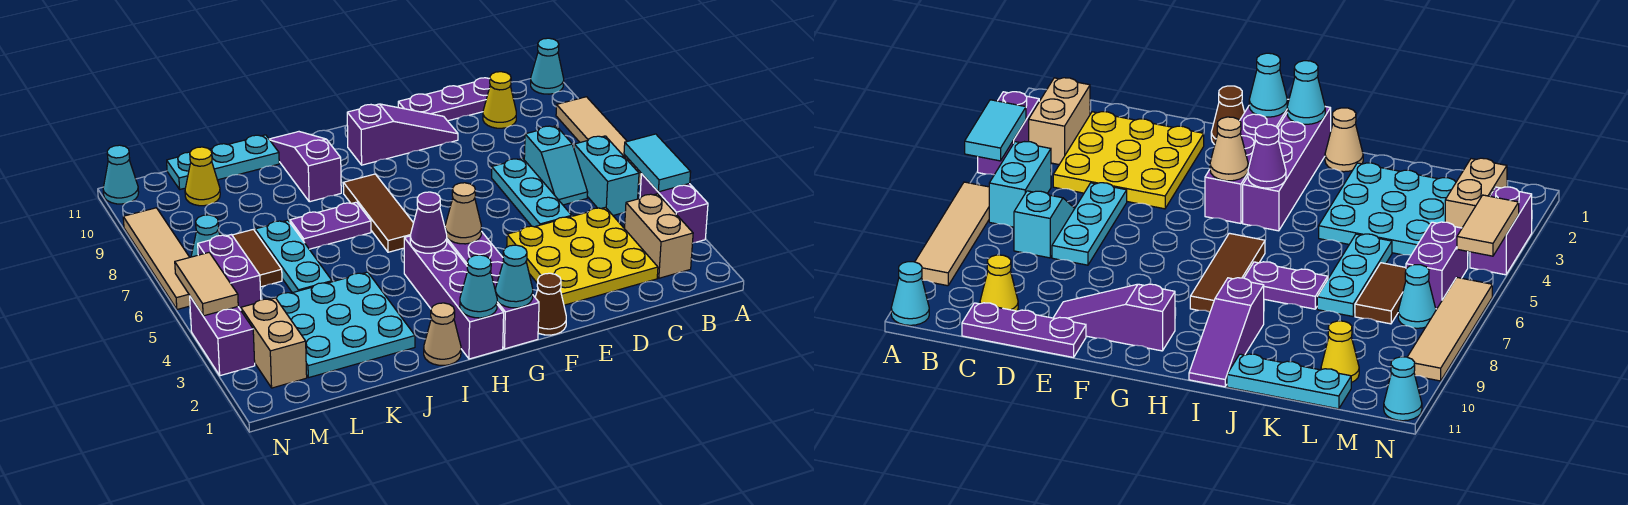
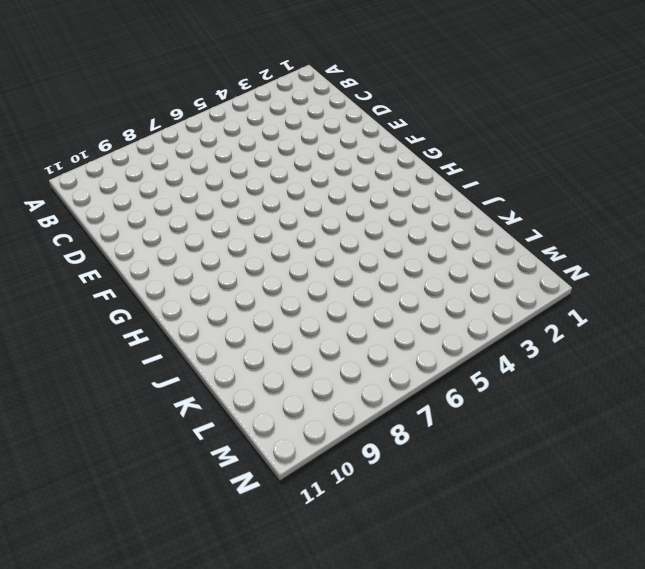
none -> purple 1x2 brick [640,174,708,243]
none -> tan 1x4 tile [556,97,642,185]
none -> cyan 1x1 cone [531,38,564,94]
none -> tan 1x2 brick [625,194,693,278]

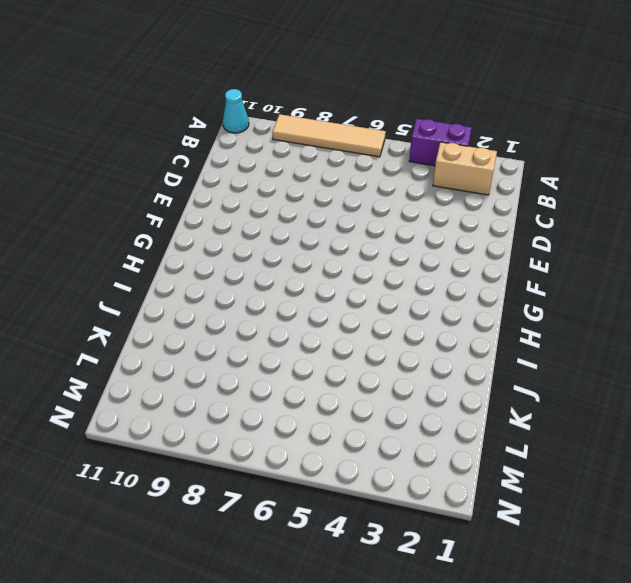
none -> cyan 1x2 brick [574,136,639,216]
none -> yellow 3x3 plate [507,207,658,305]
none -> cyan 1x2 slope [524,126,588,205]
none -> yellow 1x1 cone [483,72,516,128]

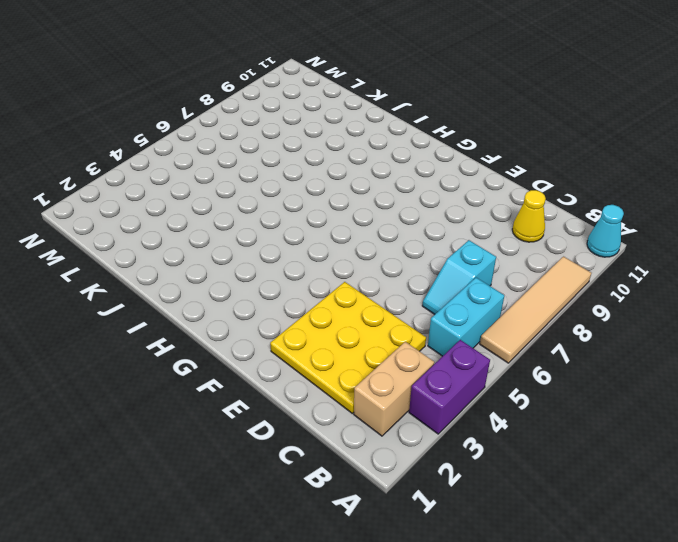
none -> purple 1x3 plate [398,78,490,121]
none -> cyan 1x3 plate [492,158,572,227]
none -> purple 1x3 slope [347,104,458,165]
none -> brown 1x1 cone [535,273,566,335]

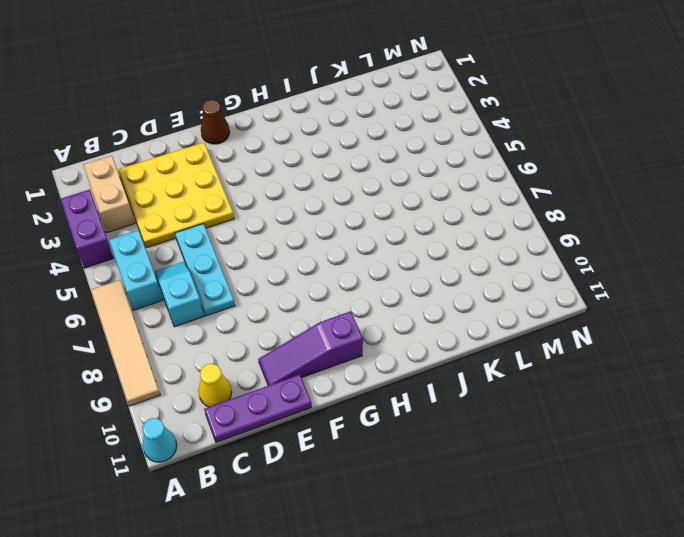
none -> purple 1x4 brick [447,231,539,349]
none -> purple 1x4 brick [404,236,504,359]
none -> brown 1x3 tile [343,174,413,252]
none -> tan 1x1 cone [424,303,461,365]

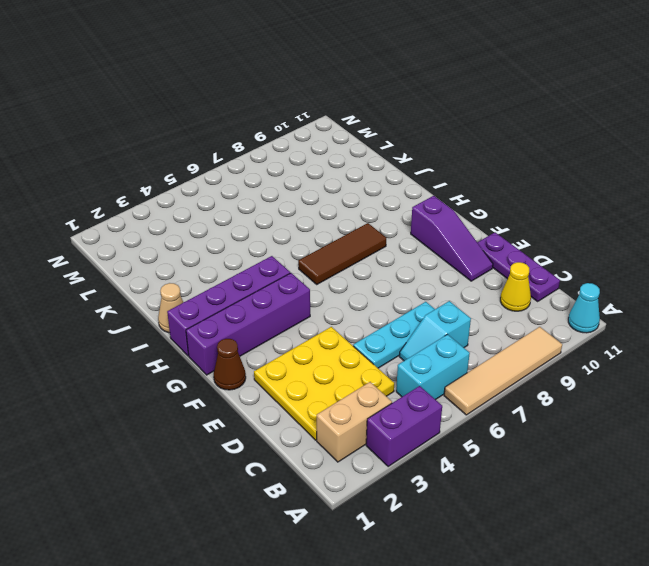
none -> purple 1x2 plate [290,202,371,249]
none -> purple 1x3 slope [269,132,341,202]
none -> cyan 3x3 plate [269,272,415,378]
none -> cyan 1x3 plate [167,135,279,189]

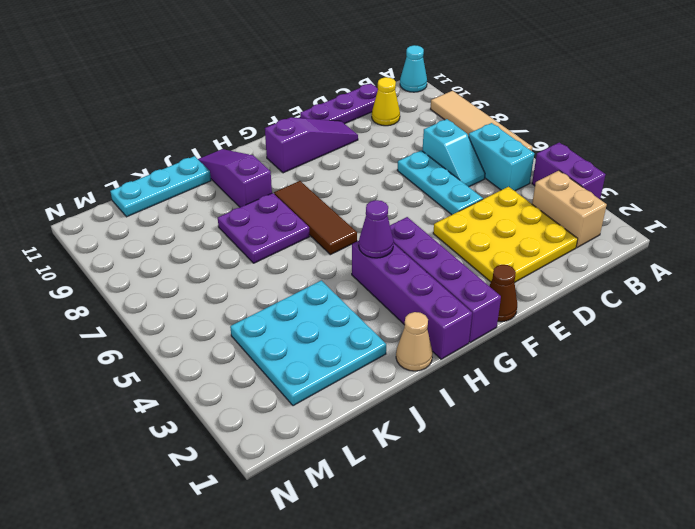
purple 2x2 plate [218,193,310,263] -> purple 1x2 plate [290,202,371,249]
none -> cyan 1x3 plate [255,220,332,293]
none -> brown 1x2 tile [232,229,282,287]
none -> yellow 1x1 cone [185,147,220,206]
none -> tan 1x2 brick [241,298,307,388]

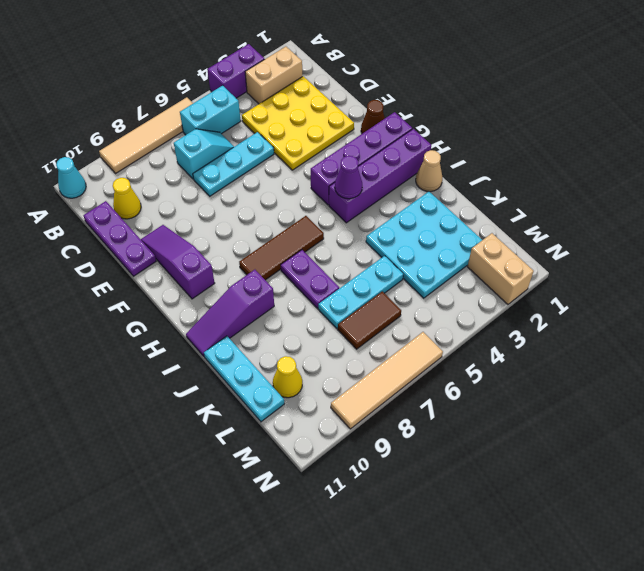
tan 1x2 brick [467,233,534,304] -> tan 1x2 brick turned to [241,298,307,388]
none -> purple 1x2 brick [198,235,261,310]
none -> cyan 1x1 cone [191,215,220,257]
none -> purple 1x2 brick [190,297,255,376]
none -> cyan 1x1 cone [103,145,139,204]

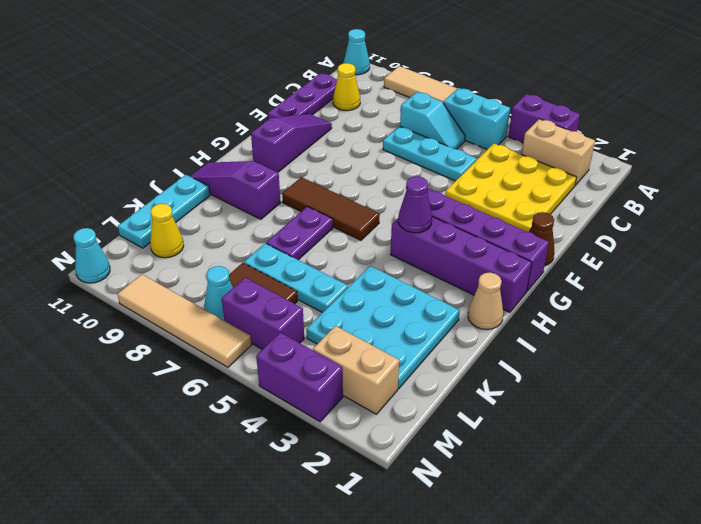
none -> cyan 1x2 tile [624,134,691,192]
none -> cyan 1x1 cone [496,245,533,308]
none -> tan 1x1 cone [445,183,481,244]
none -> cyan 1x1 cone [460,255,497,318]

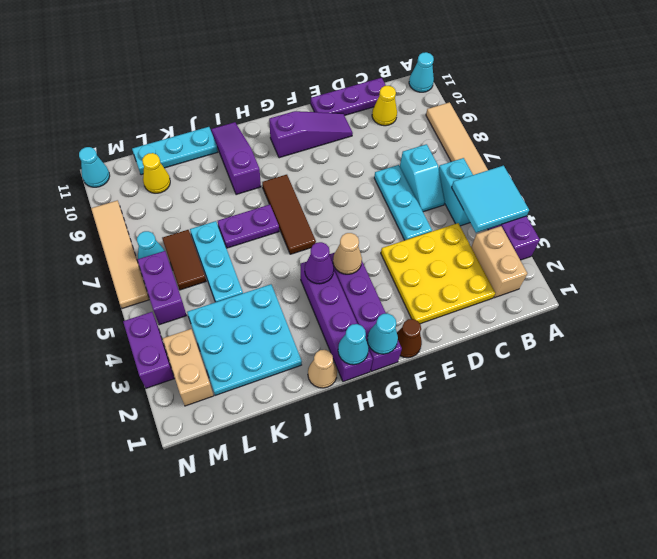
cyan 2x2 tile [452,166,529,233] -> cyan 1x2 tile [624,134,691,192]
none -> tan 1x2 tile [175,253,238,316]

